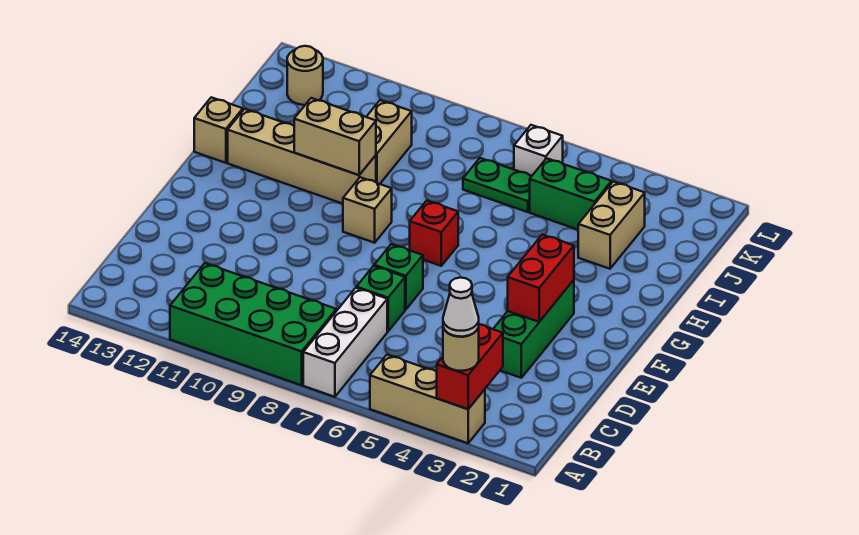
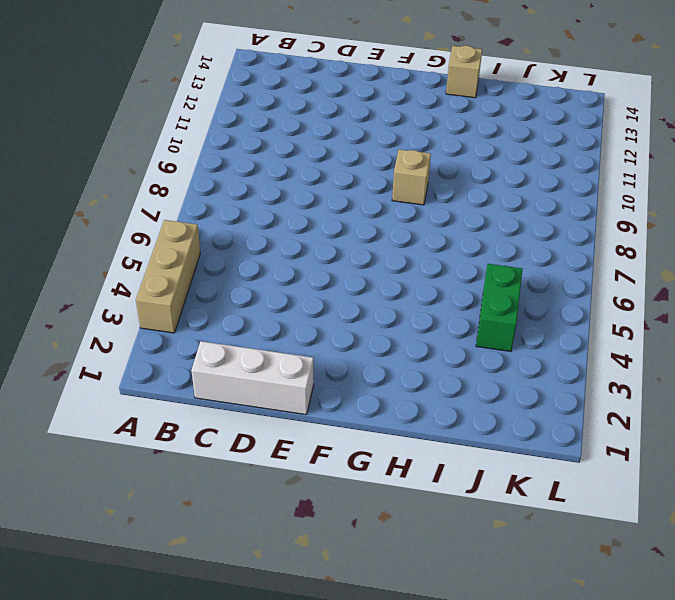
white 1x3 brick [191,341,314,415] -> white 1x3 brick moved to [303,288,387,397]
none -> green 2x4 brick [170,263,336,385]
none -> green 1x3 brick [493,280,574,378]
none -> green 1x1 brick [356,266,405,331]

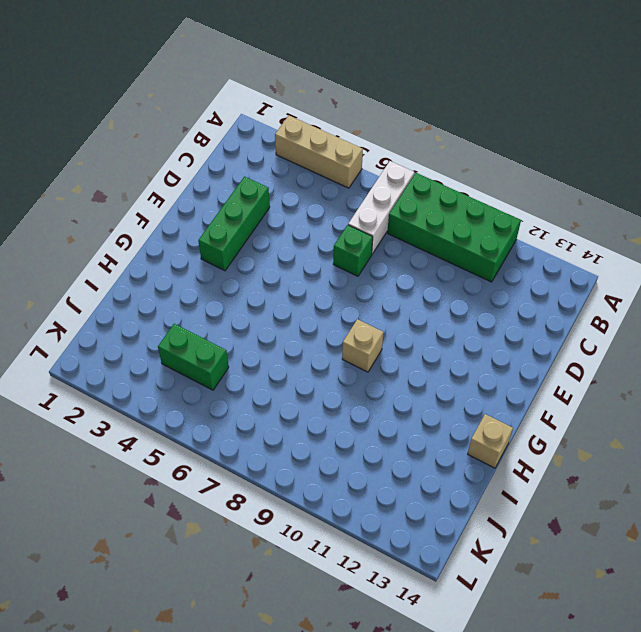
none -> green 1x1 brick [374,244,423,310]
none -> red 1x1 brick [410,201,458,266]
none -> tan 1x4 brick [228,109,376,204]

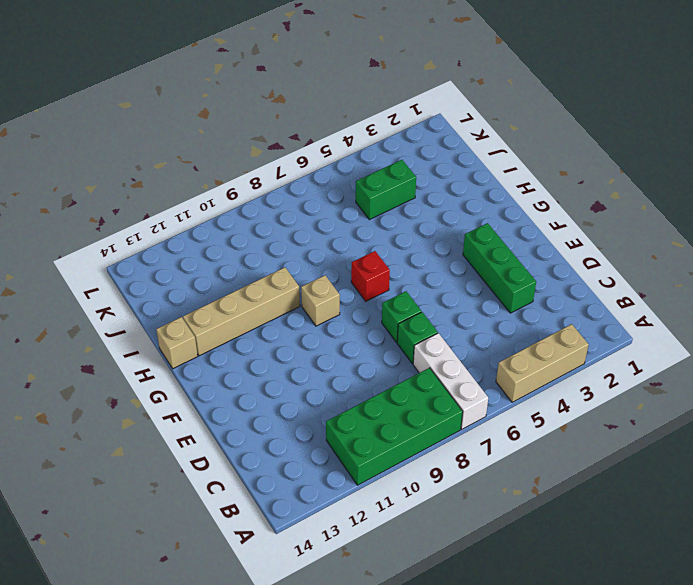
none -> tan 1x2 brick [578,182,645,269]
none -> tan 1x2 brick [367,100,412,184]
none -> green 1x2 plate [463,158,532,212]

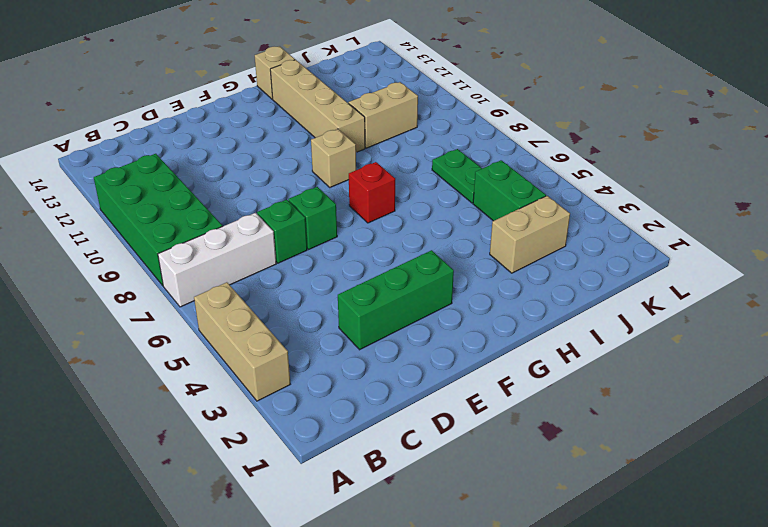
none -> white 1x1 brick [514,125,563,176]
none -> tan 1x1 round brick [287,46,323,105]
none -> red 1x2 brick [437,324,503,409]

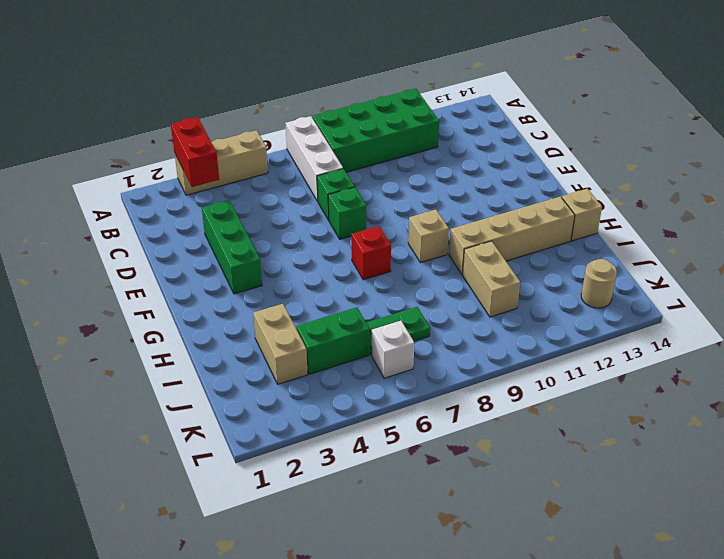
none -> red 1x2 brick [508,235,574,322]
none -> tan 1x2 brick [294,98,376,175]
none -> tan 1x1 round brick [443,328,479,371]

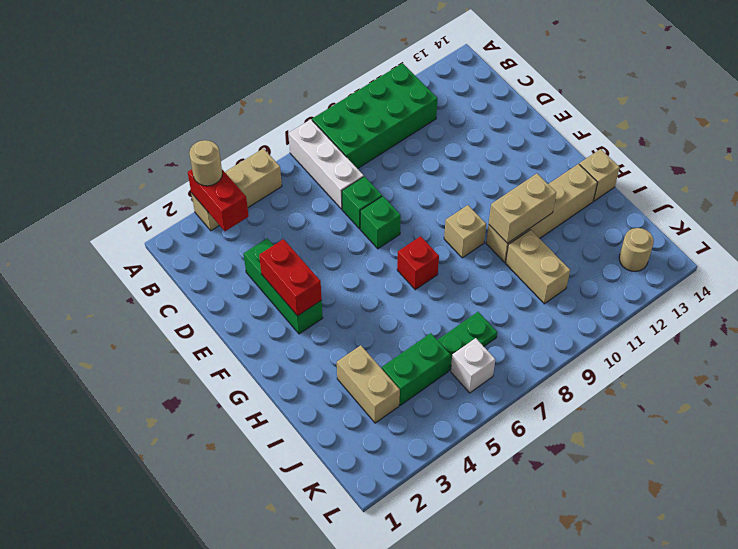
none -> white 1x1 cone [443,278,479,337]

